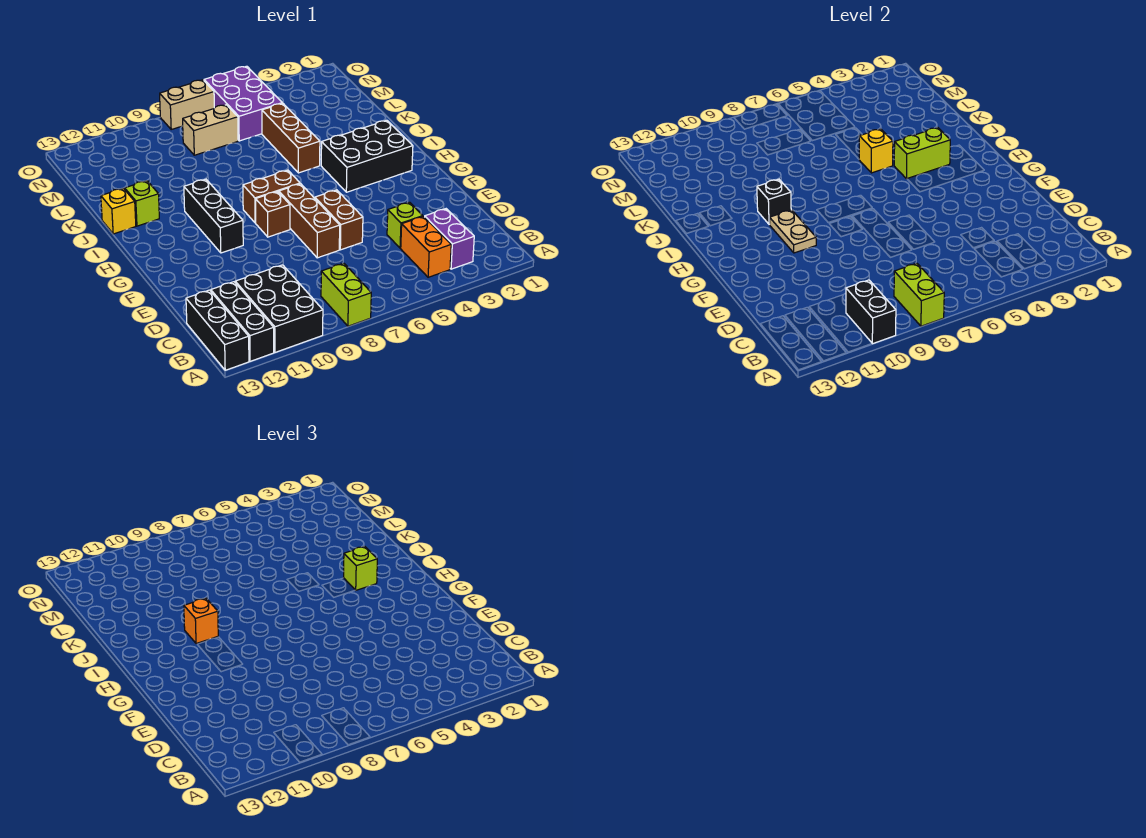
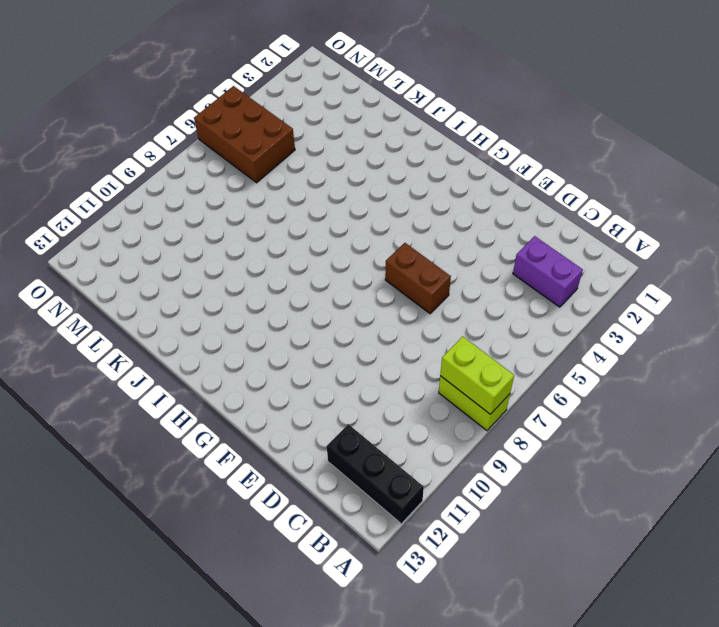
brown 2x3 brick [194,86,295,183] -> purple 2x3 brick [204,66,282,141]
none -> black 2x3 brick [235,265,323,352]
none -> black 1x3 brick [186,290,249,370]
none -> orange 1x2 brick [401,216,451,277]

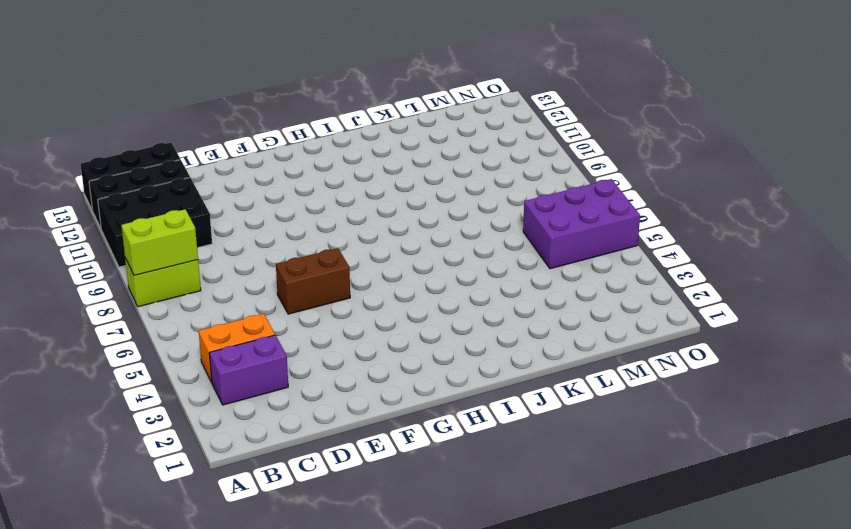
none -> lime 1x1 brick [387,202,423,248]
none -> brown 1x3 brick [279,184,340,258]
none -> brown 1x1 brick [256,192,290,237]

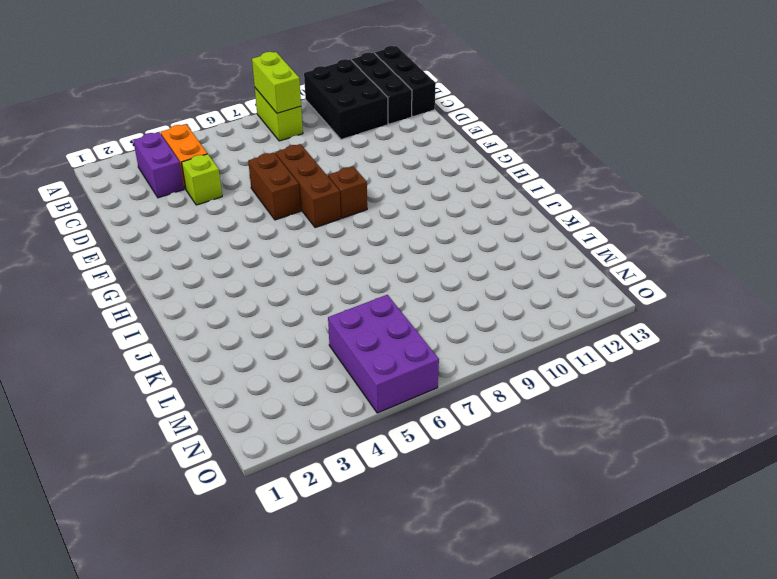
none -> black 1x3 brick [184,179,243,253]
none -> black 2x3 brick [321,120,413,192]
none -> brown 1x2 brick [243,170,300,223]

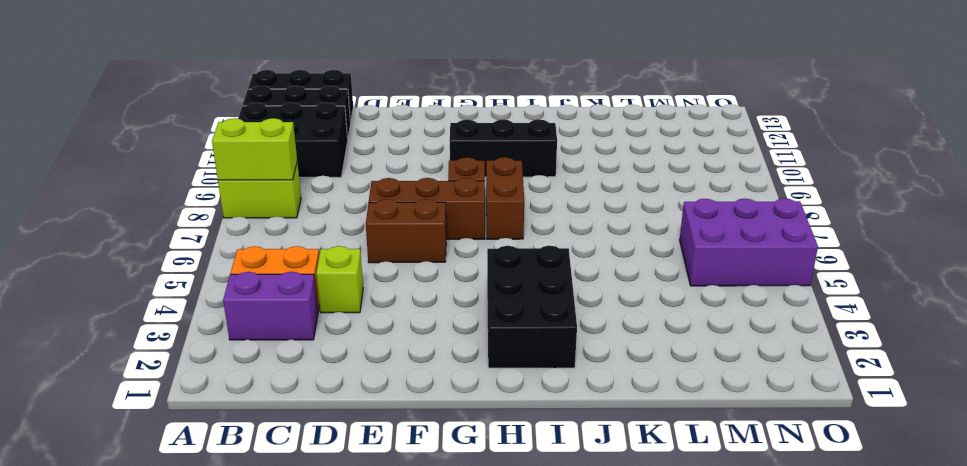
none -> brown 1x3 brick [262,103,320,173]
none -> lime 1x1 brick [125,181,159,226]
none -> yellow 1x1 brick [101,188,136,234]

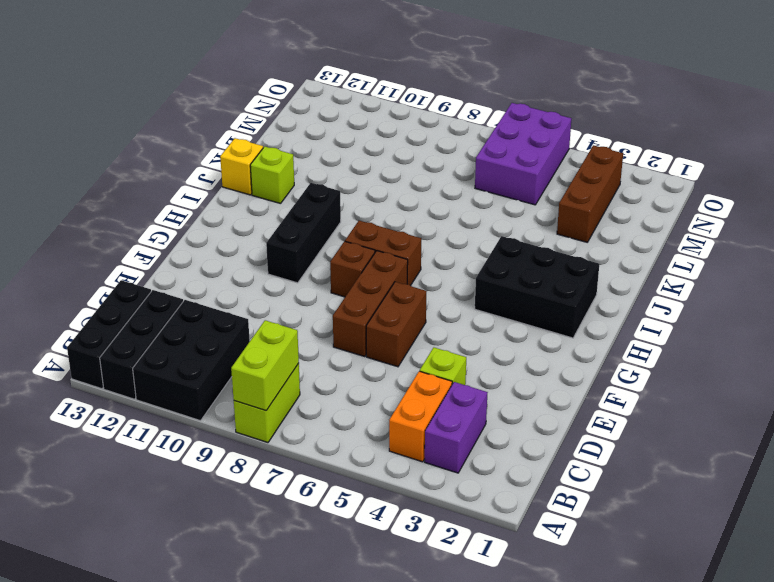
brown 1x3 brick [557,145,623,242] -> brown 1x3 brick moved to [262,103,320,173]
none -> tan 1x2 brick [183,105,238,155]
none -> tan 1x2 brick [160,80,214,129]
none -> black 1x2 brick [846,280,896,344]

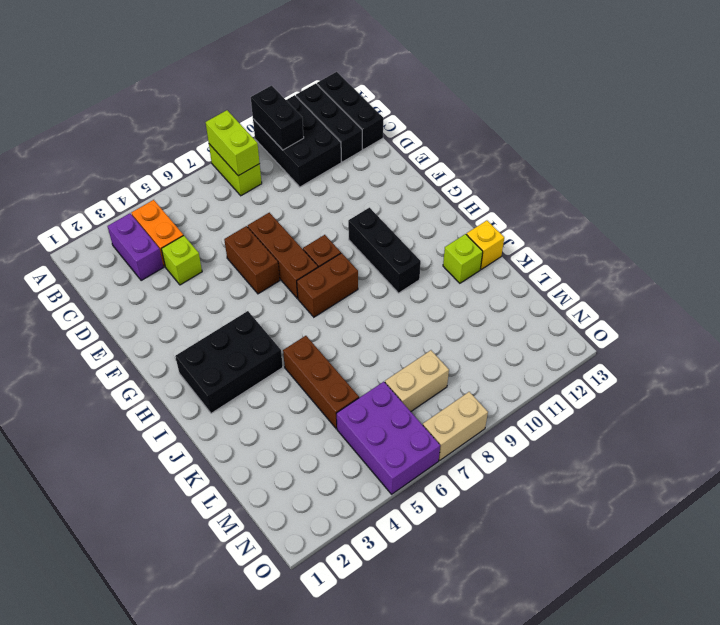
none -> tan 1x2 plate [769,210,816,253]
none -> lime 1x2 brick [894,128,950,179]
none -> black 1x1 brick [757,179,791,224]

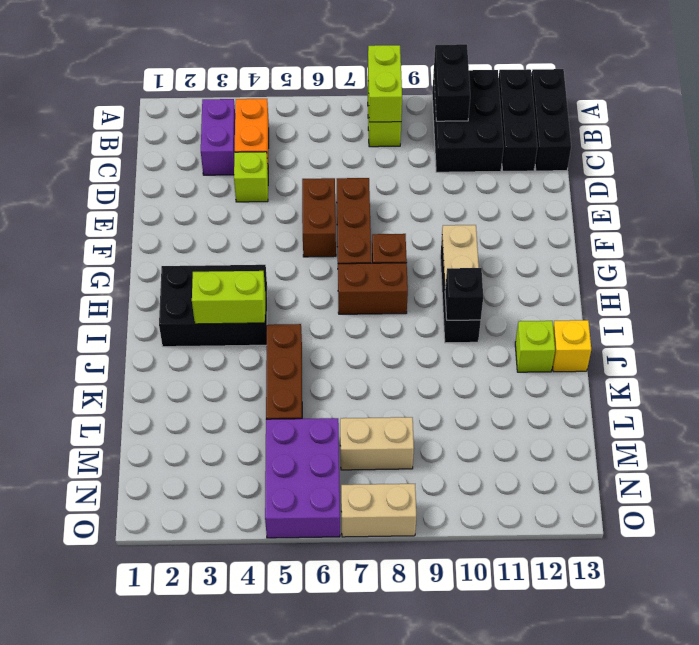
none -> yellow 1x1 brick [859,129,893,173]
none -> lime 1x1 brick [344,547,377,590]
none -> orange 1x1 brick [184,598,218,644]

